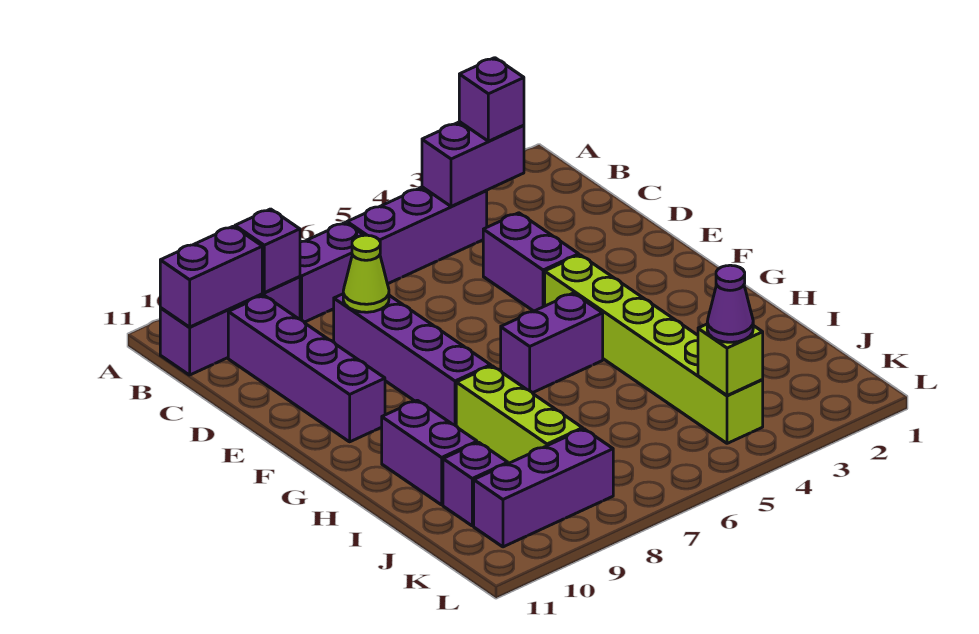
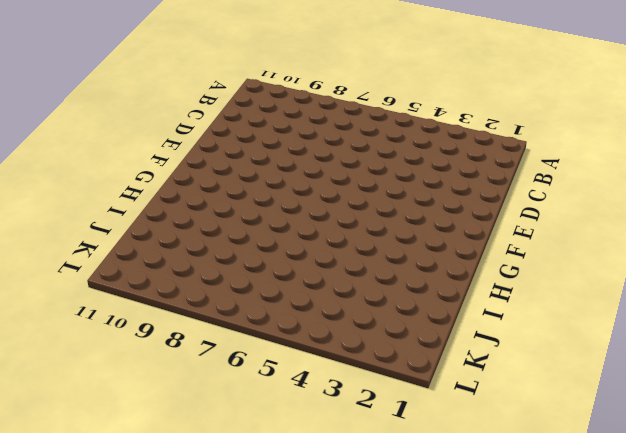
none -> purple 1x3 brick [347,187,487,284]
none -> purple 1x2 brick [300,223,364,322]
none -> purple 1x3 brick [160,277,300,375]

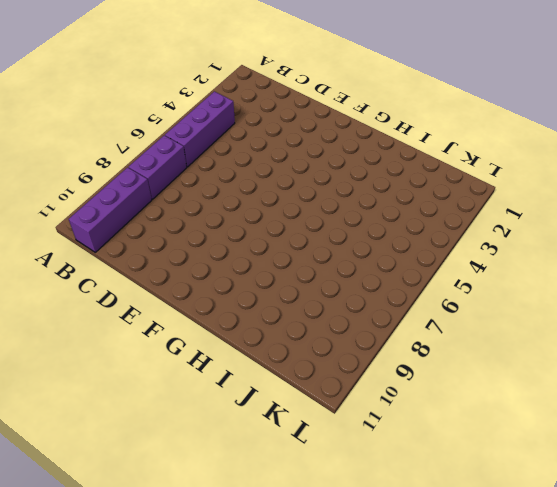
none -> purple 1x4 brick [228,295,385,442]
none -> purple 1x2 brick [483,213,579,311]
none -> purple 1x4 brick [334,294,491,426]

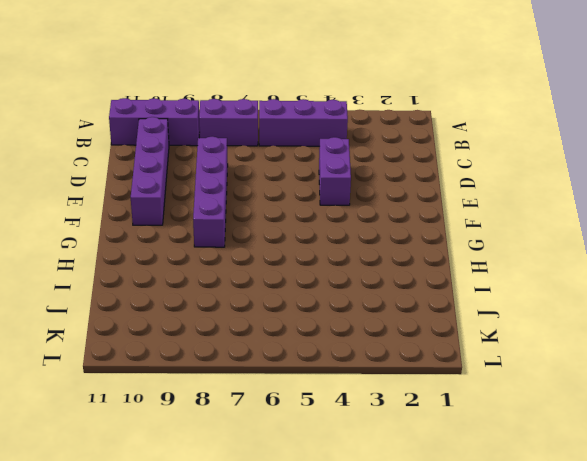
none -> lime 1x6 brick [545,255,763,443]
none -> purple 1x2 brick [501,293,603,393]
none -> lime 1x3 brick [456,366,583,464]

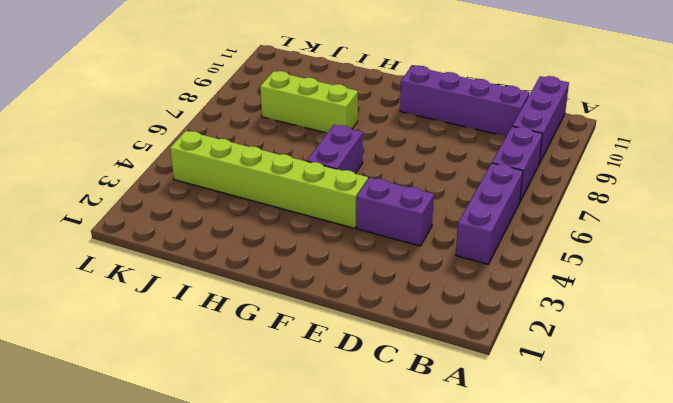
none -> purple 1x4 brick [334,294,491,426]
none -> purple 1x2 brick [382,400,477,505]
none -> purple 1x1 brick [443,442,508,526]

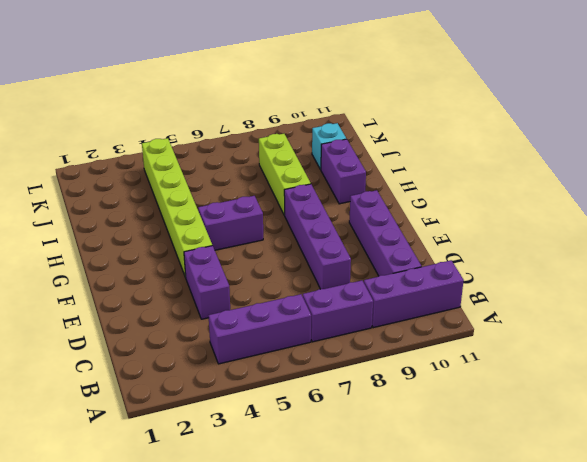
cyan 1x1 brick [312,123,346,169] -> purple 1x1 brick [443,442,508,526]
none -> purple 1x3 brick [474,429,613,547]
none -> purple 1x2 brick [422,122,524,206]
none -> purple 1x1 brick [235,209,300,293]

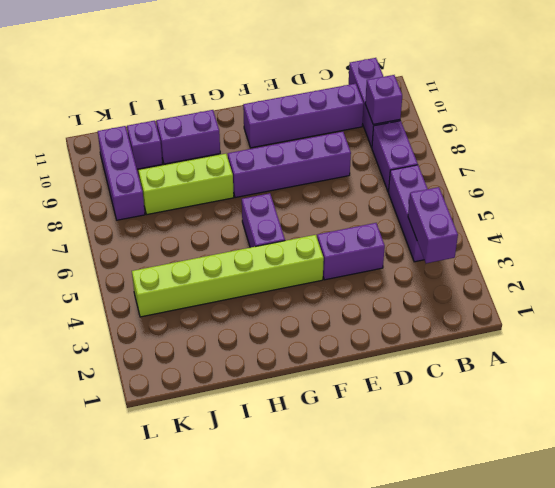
none -> purple 1x2 brick [160,226,262,327]
none -> lime 1x1 cone [343,235,389,312]
none -> lime 1x1 brick [698,324,763,396]

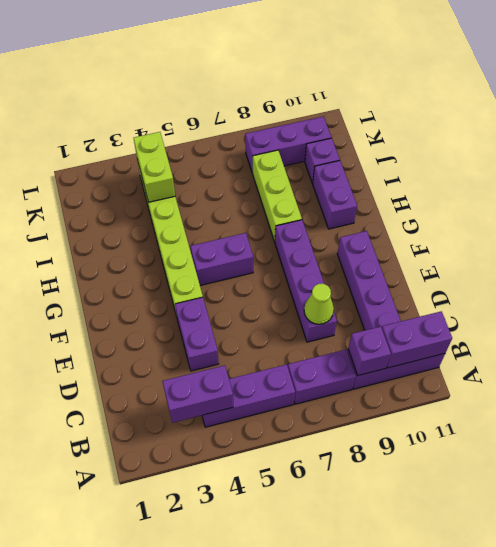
lime 1x2 brick [134,132,175,202] -> lime 1x1 brick [698,324,763,396]
none -> purple 1x1 brick [459,58,524,141]
none -> purple 1x1 cone [707,265,753,342]

